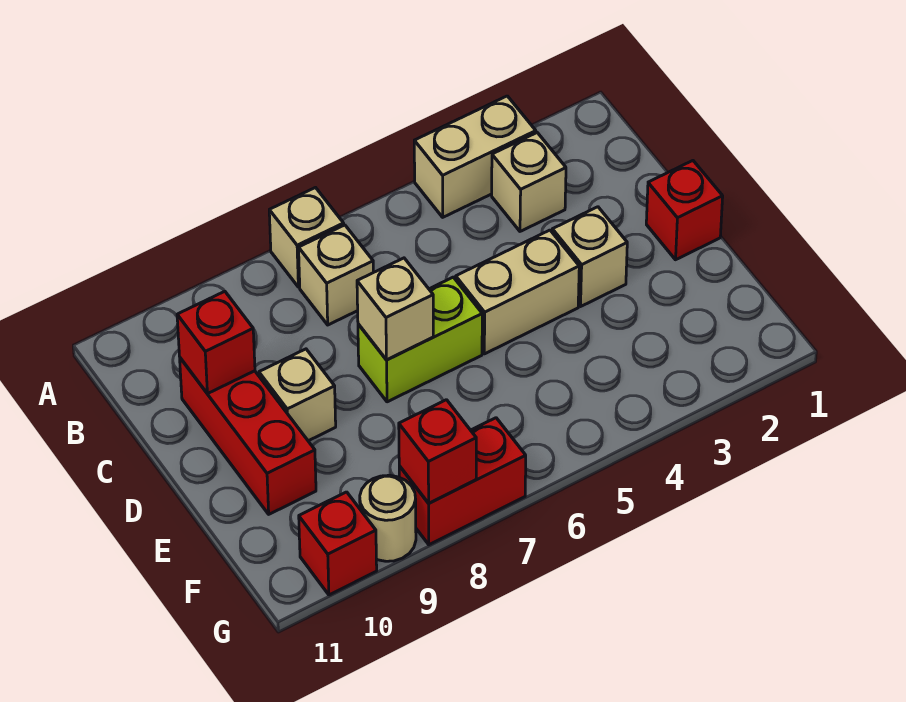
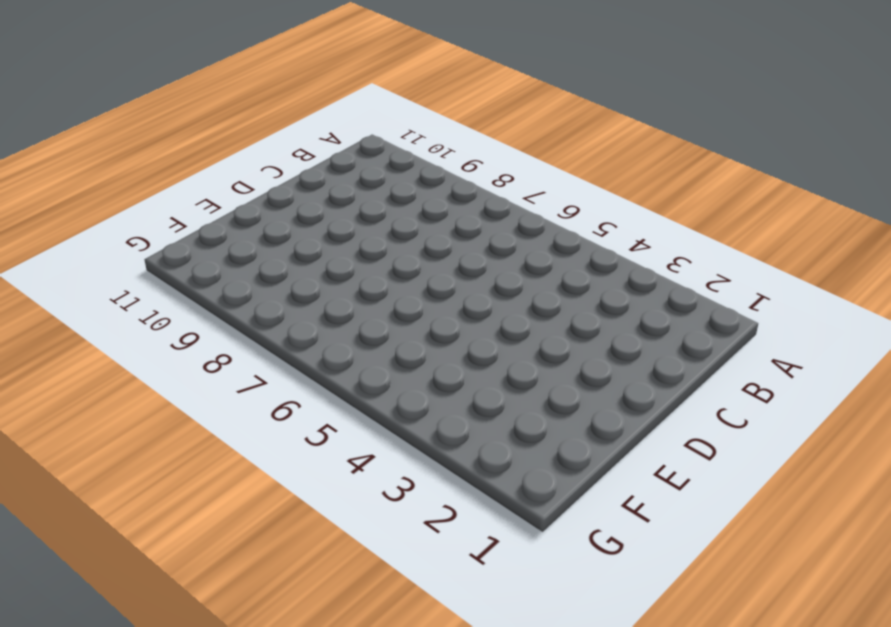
none -> tan 1x2 brick [414,96,536,217]
none -> tan 1x1 brick [269,188,344,287]
none -> tan 1x1 brick [492,133,566,231]

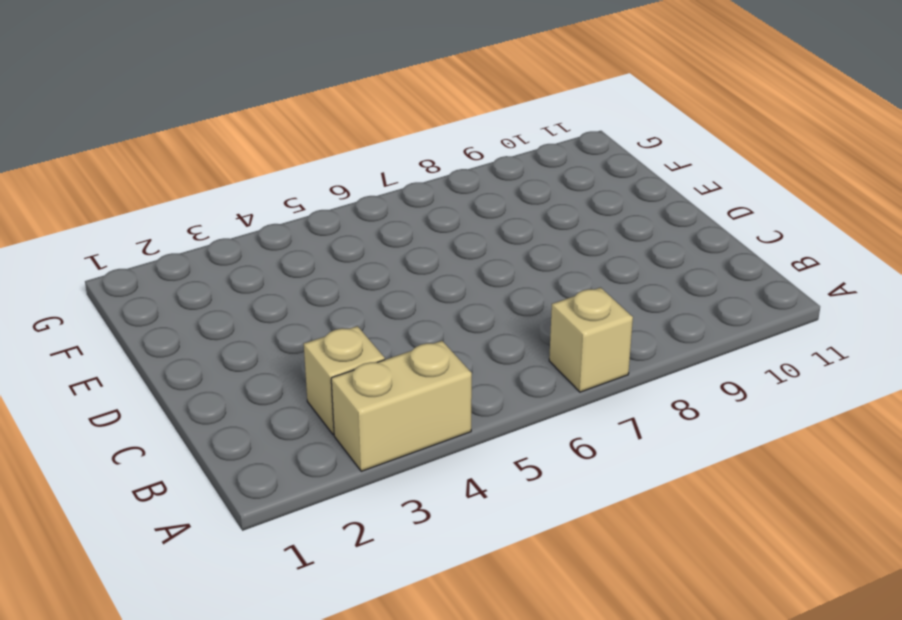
none -> tan 1x1 brick [299,225,373,325]
none -> red 1x3 brick [180,358,316,514]
none -> red 1x1 brick [646,161,723,260]

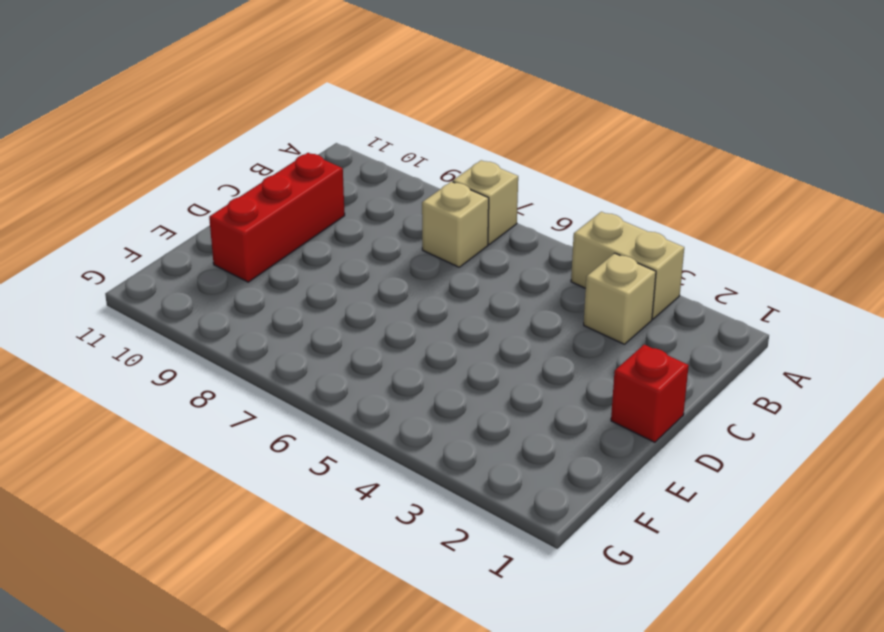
none -> tan 1x1 brick [552,207,627,306]
none -> tan 1x2 brick [456,230,579,354]
none -> lime 1x2 brick [358,277,482,402]

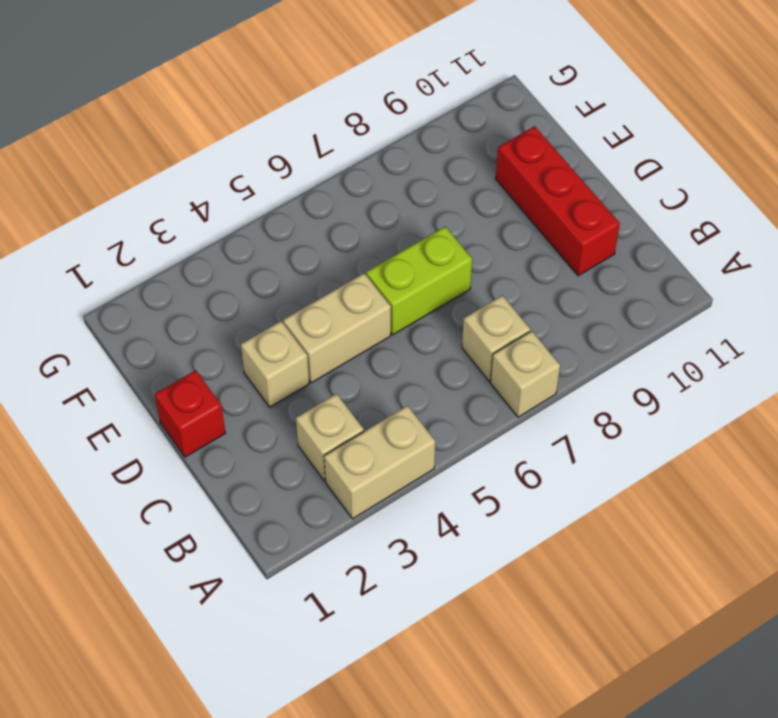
none -> tan 1x1 brick [259,349,336,441]
none -> red 1x2 brick [399,418,526,545]
none -> tan 1x1 round brick [360,475,416,561]

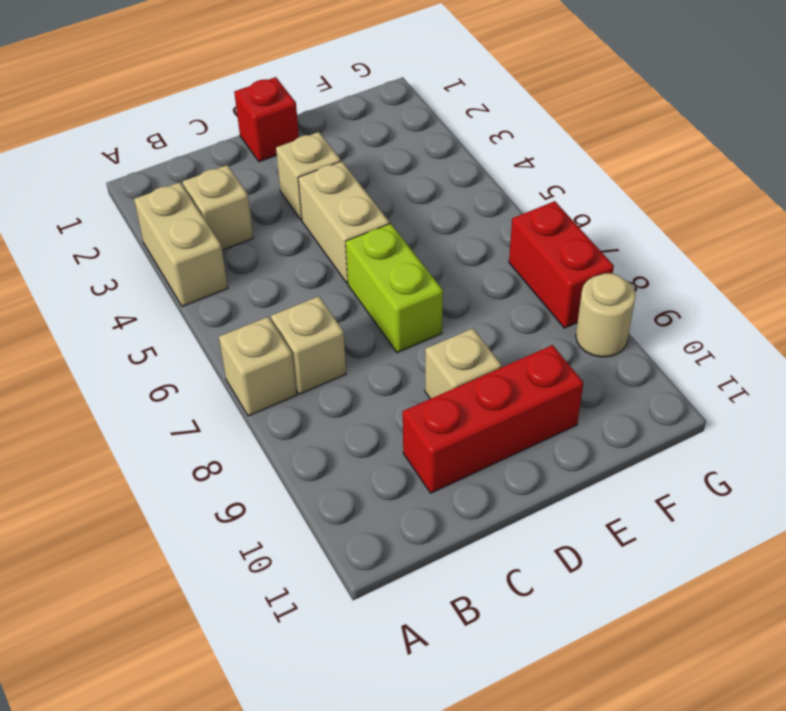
none -> red 1x1 brick [299,492,377,595]
none -> red 1x1 brick [177,291,255,394]
none -> tan 1x1 brick [357,258,433,360]

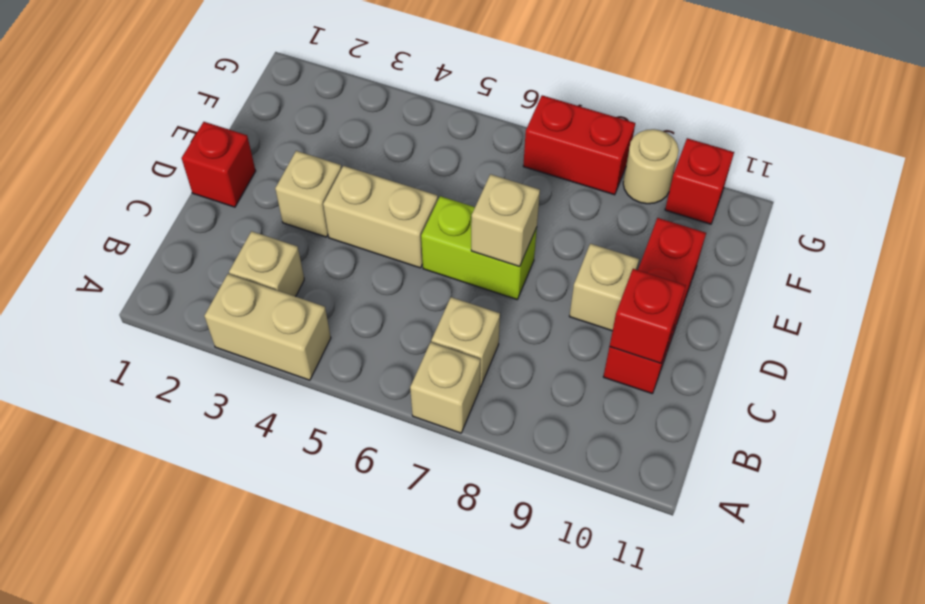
none -> red 1x1 brick [399,400,476,503]

